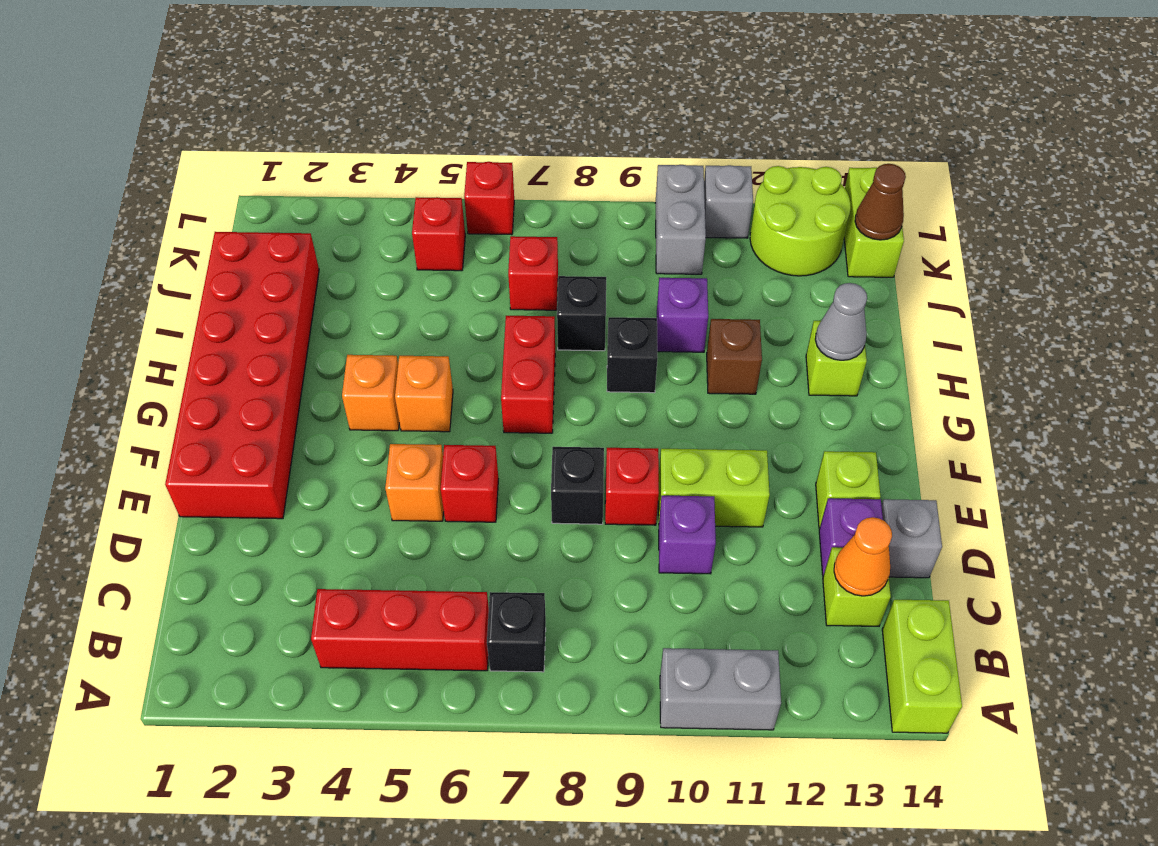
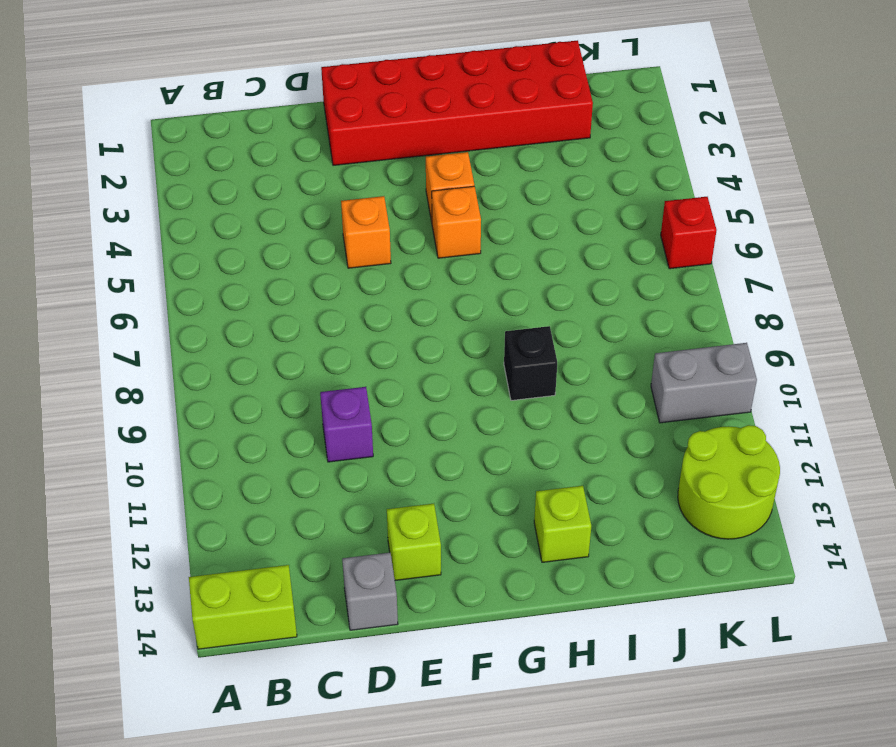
none -> grey 1x2 brick [660,648,781,730]
none -> red 1x3 brick [311,589,489,671]
none -> black 1x1 brick [487,592,546,672]
none -> lime 1x1 brick [823,547,891,626]

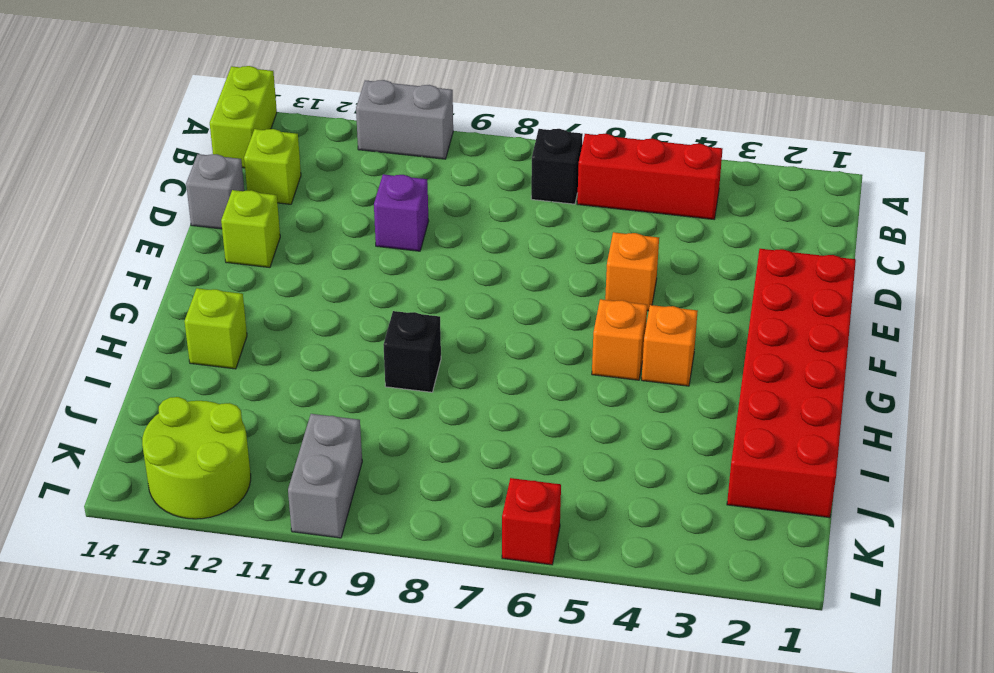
none -> purple 1x1 brick [819,498,883,576]
none -> red 1x1 brick [441,445,498,522]
none -> black 1x1 brick [551,447,604,524]
none -> red 1x1 brick [605,448,659,525]

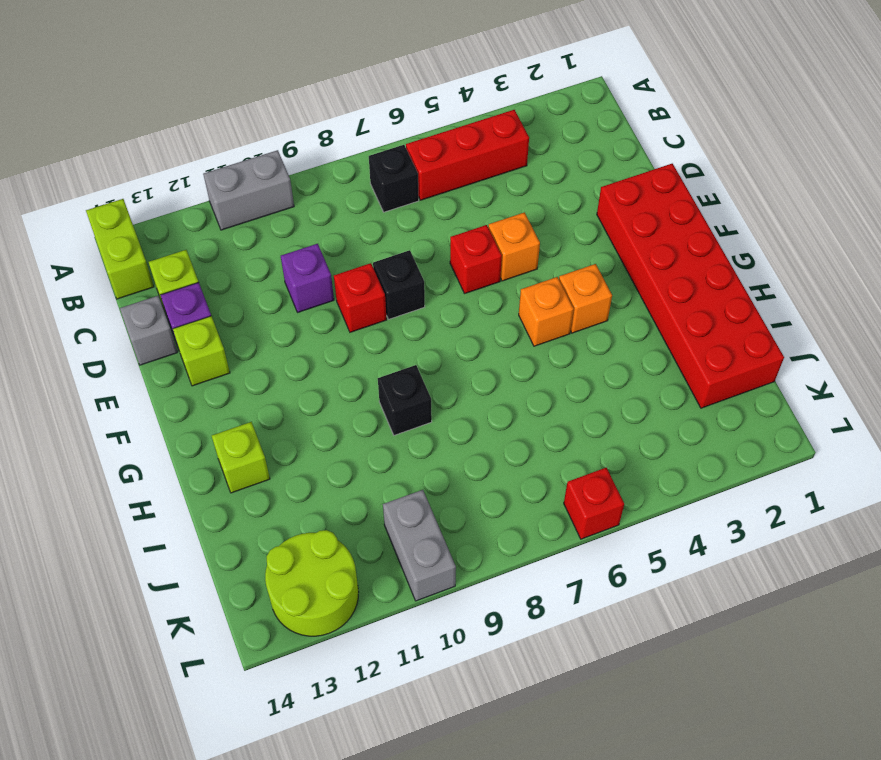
none -> lime 1x2 brick [658,449,770,527]
none -> red 1x2 brick [501,316,555,433]
none -> brown 1x1 brick [707,319,762,394]
none -> black 1x1 brick [557,276,606,351]

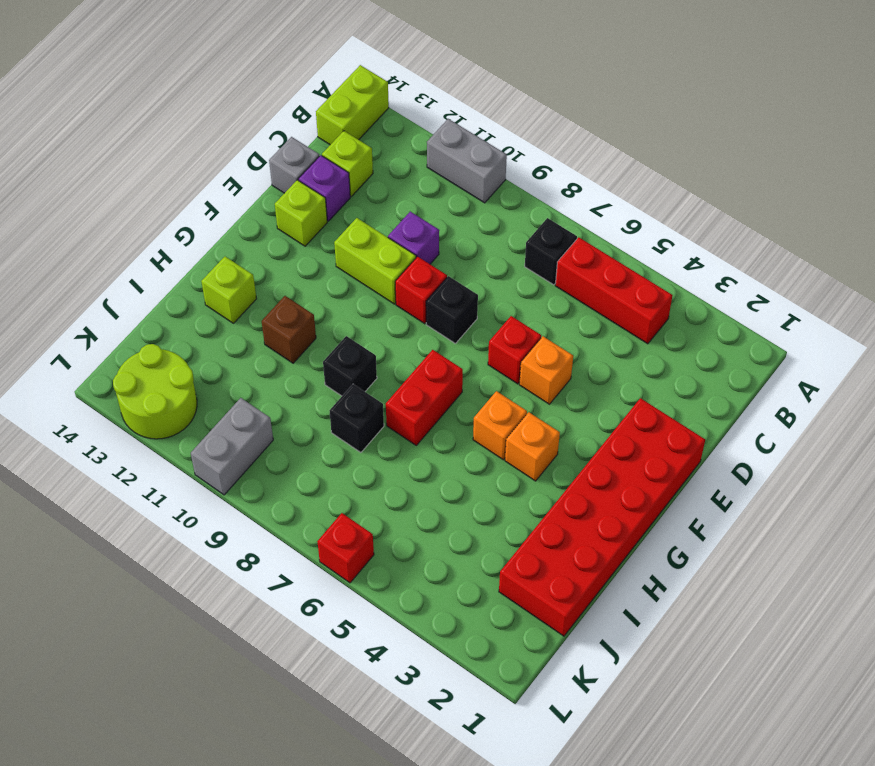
none -> purple 1x1 brick [657,278,708,352]
none -> red 1x1 brick [508,236,558,310]
none -> red 1x1 brick [412,197,465,271]
none -> lime 1x2 brick [844,168,904,277]

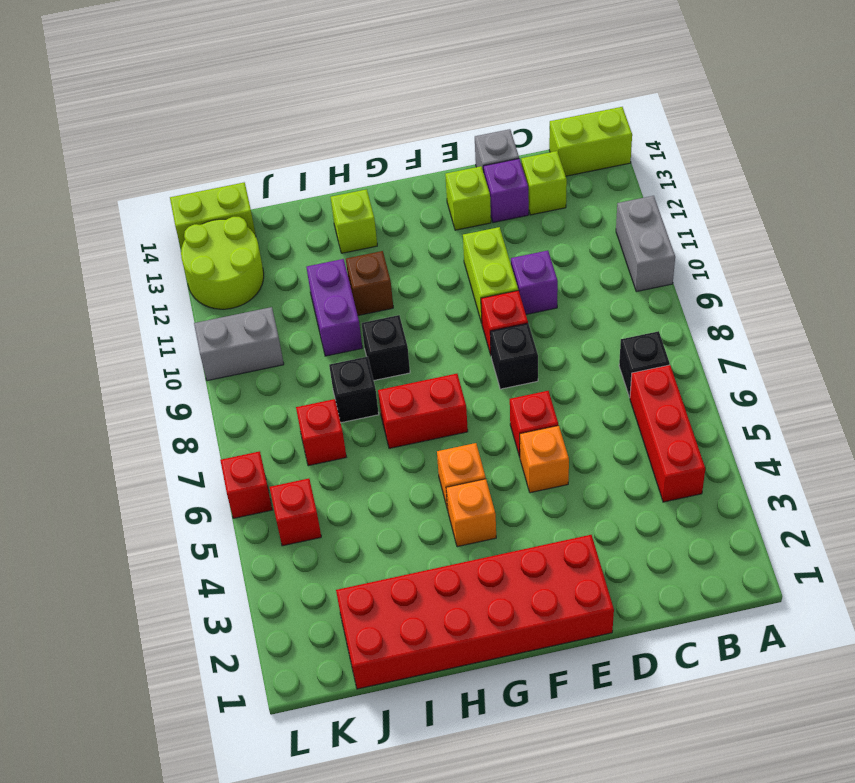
purple 1x2 brick [306,259,362,356] -> purple 1x1 brick [657,278,708,352]
none -> grey 1x1 brick [704,165,753,238]
none -> orange 1x1 cone [834,517,892,596]
none -> grey 1x1 cone [815,283,867,360]
none -> brown 1x1 cone [855,164,906,240]

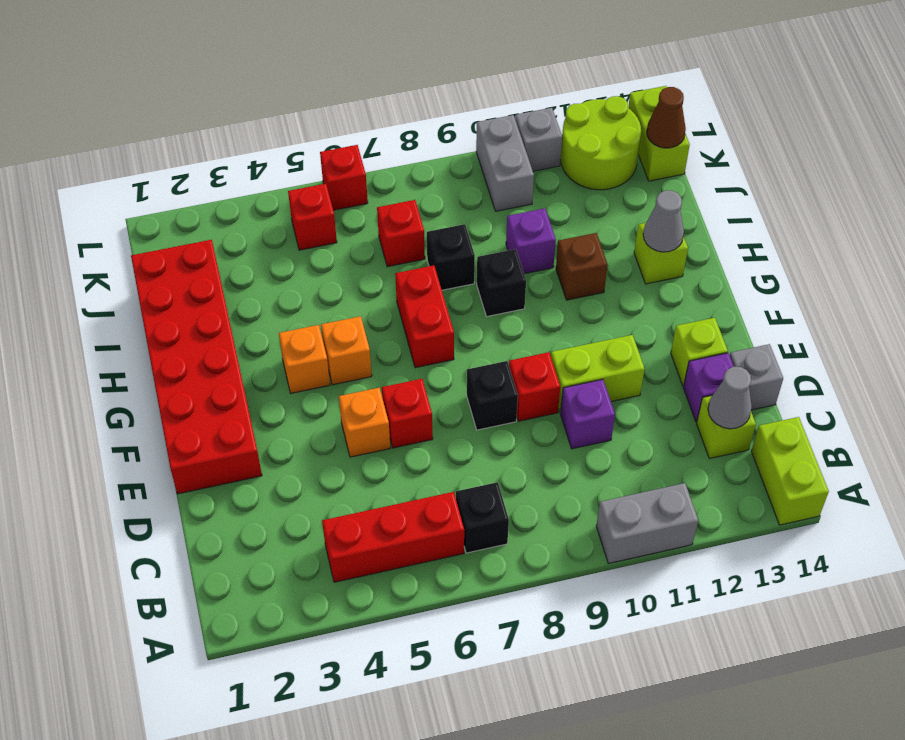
grey 1x1 cone [708,367,752,429] -> orange 1x1 cone [834,517,892,596]

